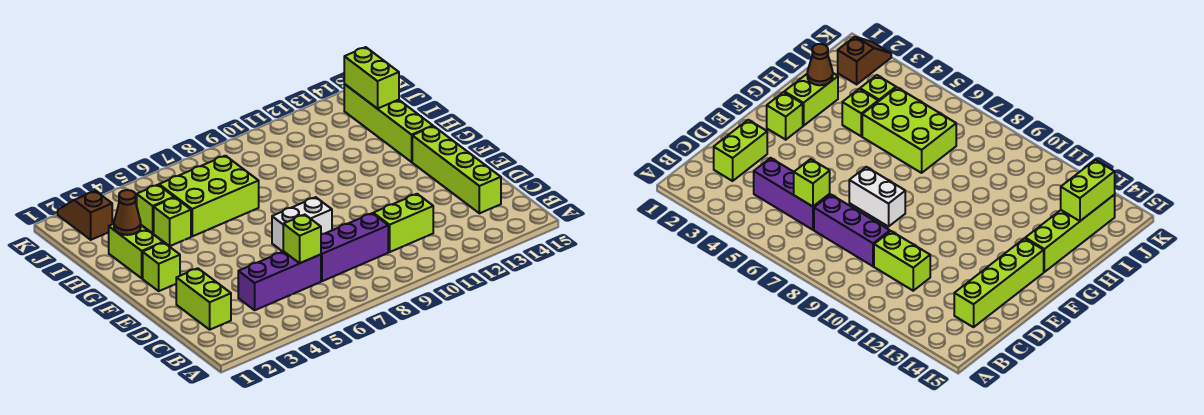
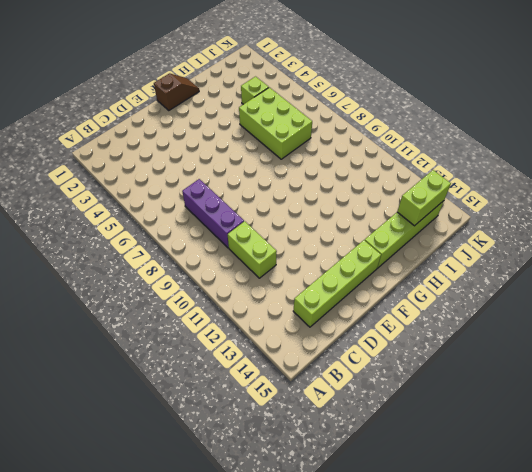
brown 1x2 slope [154,73,199,110] -> brown 1x2 slope moved to [58,191,112,240]
none -> lime 1x2 brick [176,268,231,330]
none -> purple 1x3 brick [238,251,321,310]
none -> white 1x2 brick [272,197,332,252]

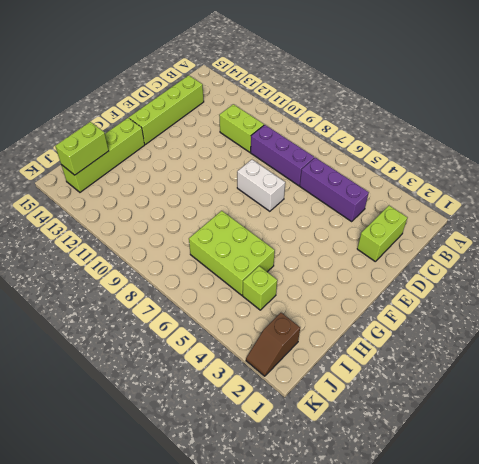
none -> lime 1x1 brick [143,243,180,291]
none -> lime 1x2 brick [109,224,163,278]
none -> lime 1x1 brick [154,198,191,246]

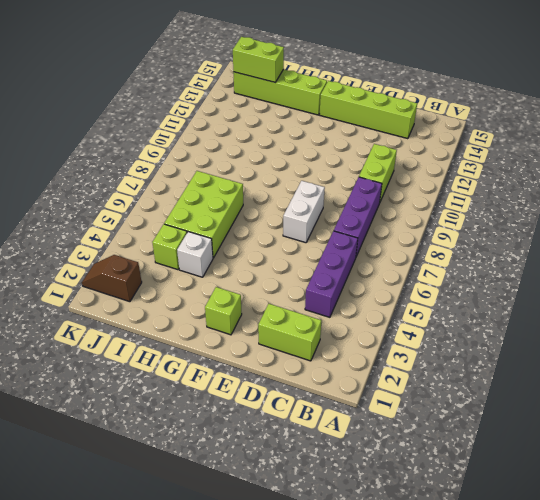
white 1x1 brick [177,232,213,277] -> lime 1x1 brick [154,198,191,246]
none -> lime 1x2 brick [109,224,163,278]
none -> lime 1x1 brick [283,215,321,263]
none -> brown 1x1 cone [114,190,141,235]

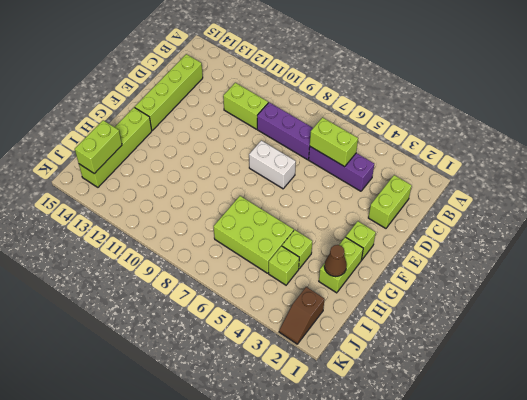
lime 1x2 brick [310,118,358,167] -> lime 1x1 brick [283,215,321,263]

